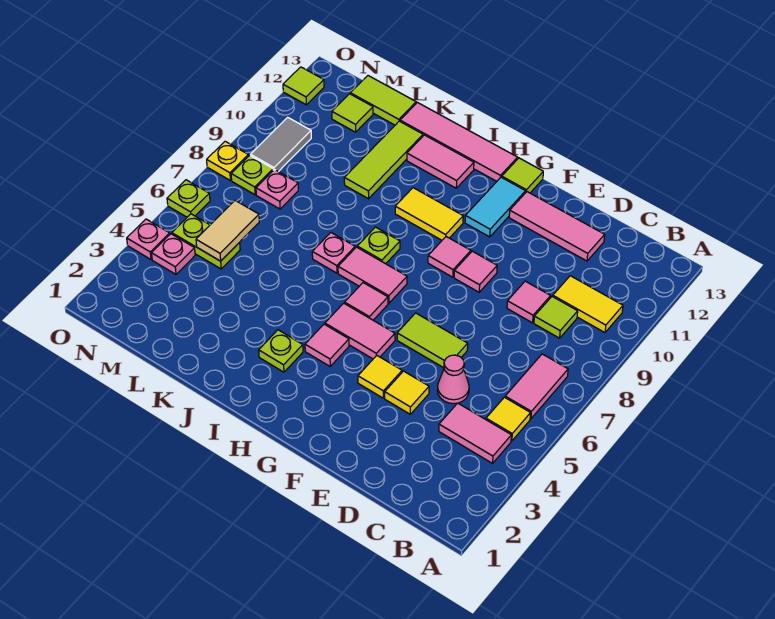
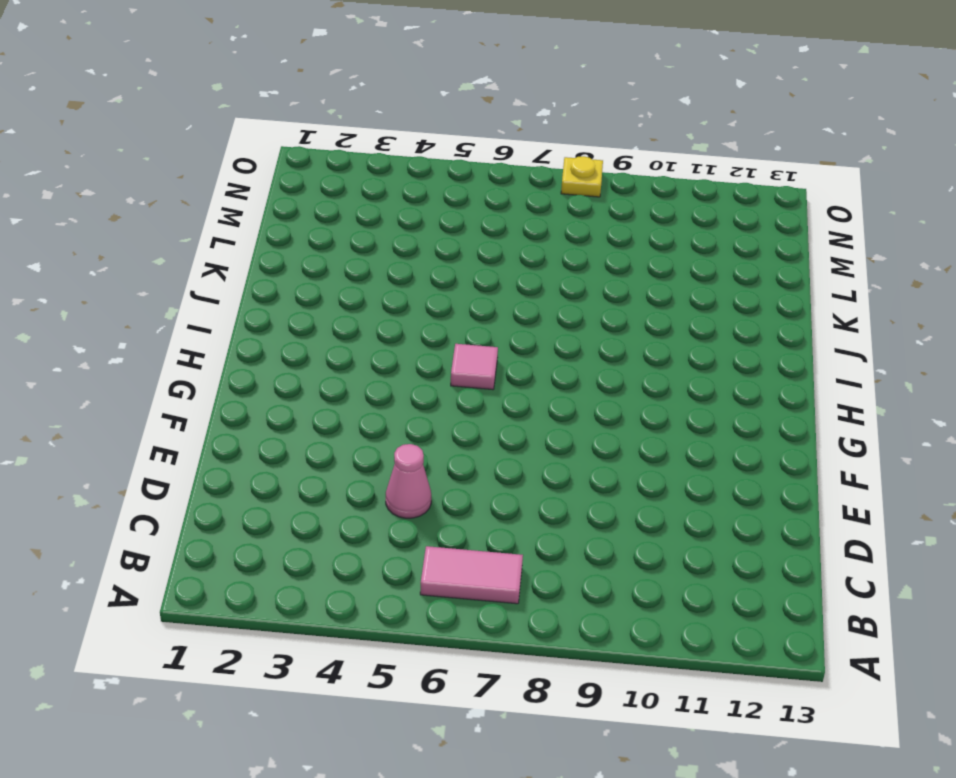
none -> pink 1x2 tile [439,403,511,463]
none -> yellow 1x1 tile [486,397,531,441]
none -> yellow 1x2 tile [553,276,623,333]
none -> lime 1x1 tile [534,296,578,338]

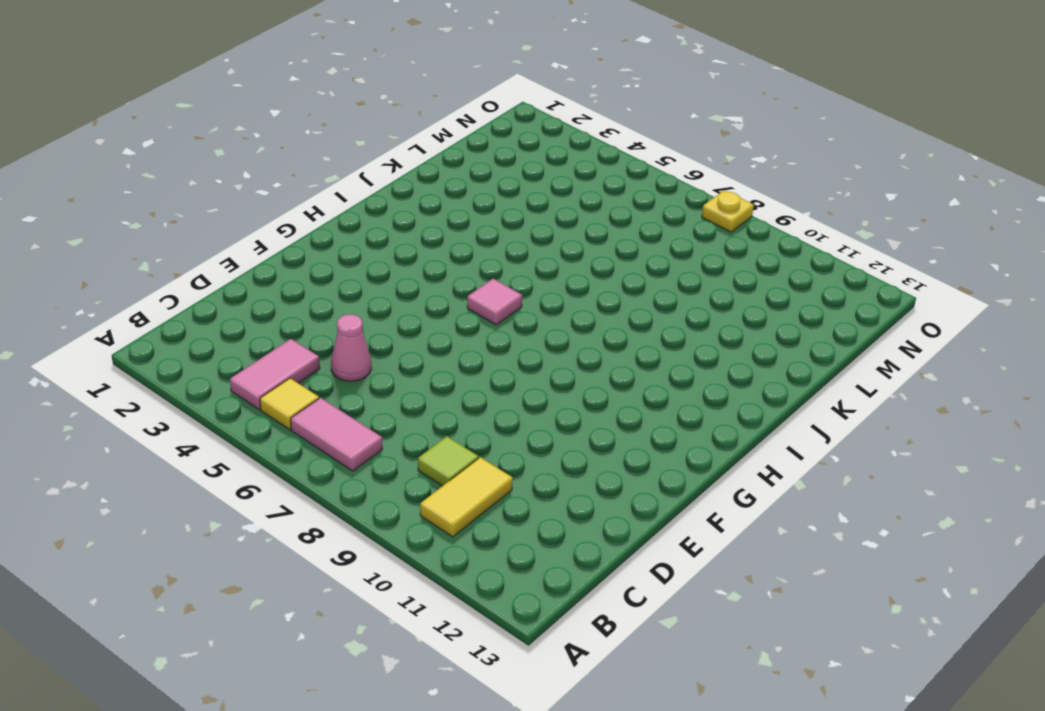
none -> pink 1x1 tile [507,281,551,323]
none -> pink 1x3 tile [509,192,605,261]
none -> yellow 1x1 tile [385,371,429,414]
none -> lime 1x2 tile [397,313,468,368]

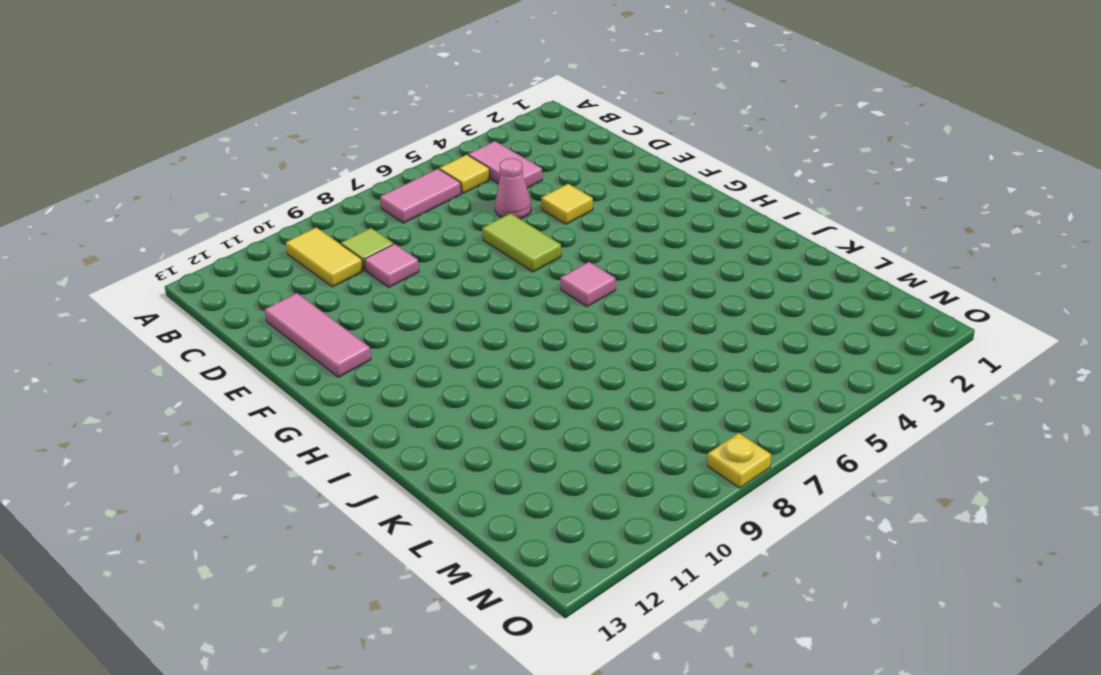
none -> yellow 1x1 tile [358,356,402,398]
none -> pink 1x1 tile [454,251,497,292]
none -> pink 1x2 tile [325,303,395,359]
none -> pink 1x1 tile [428,237,471,277]

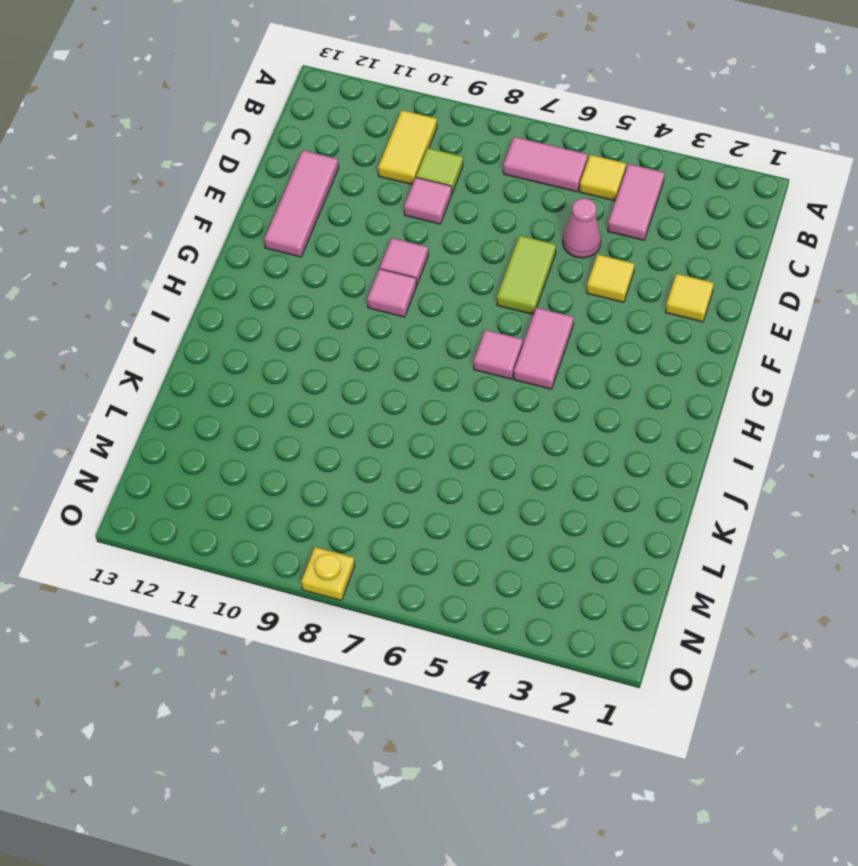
yellow 1x1 tile [666,274,714,322] -> yellow 1x1 tile moved to [358,356,402,398]
none -> cyan 1x2 tile [465,177,526,237]
none -> lime 1x1 tile [502,158,543,193]
none -> pink 1x1 tile [305,324,349,366]
none -> pink 1x2 tile [338,247,407,303]

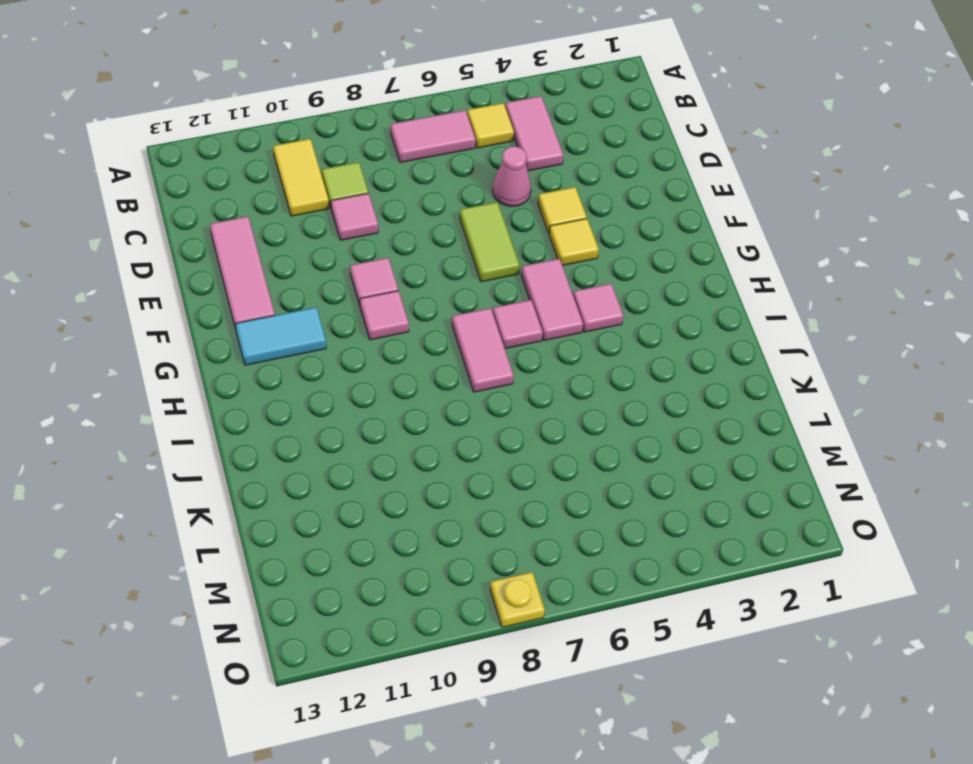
none -> lime 1x1 tile [502,158,543,193]
none -> yellow 1x2 tile [395,188,463,240]
none -> pink 1x4 tile [400,103,518,181]
none -> lime 1x1 plate [259,330,303,372]

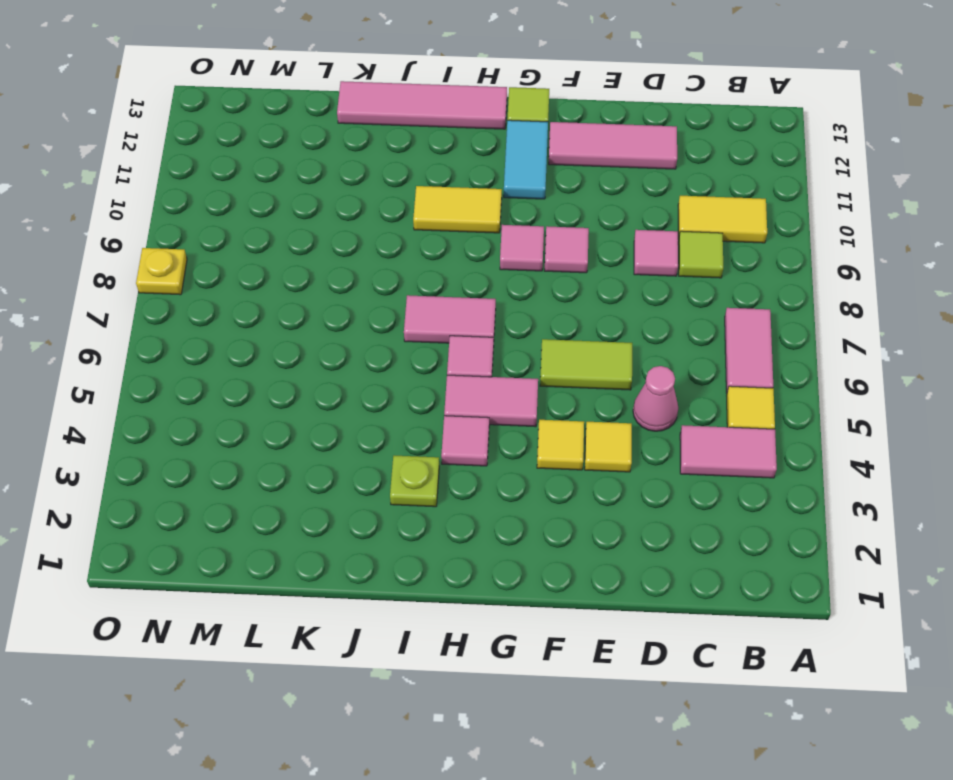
none -> lime 1x1 plate [357,227,400,264]
none -> pink 1x2 tile [407,135,474,188]
none -> pink 1x1 plate [312,233,355,273]
none -> lime 1x3 tile [344,121,423,199]

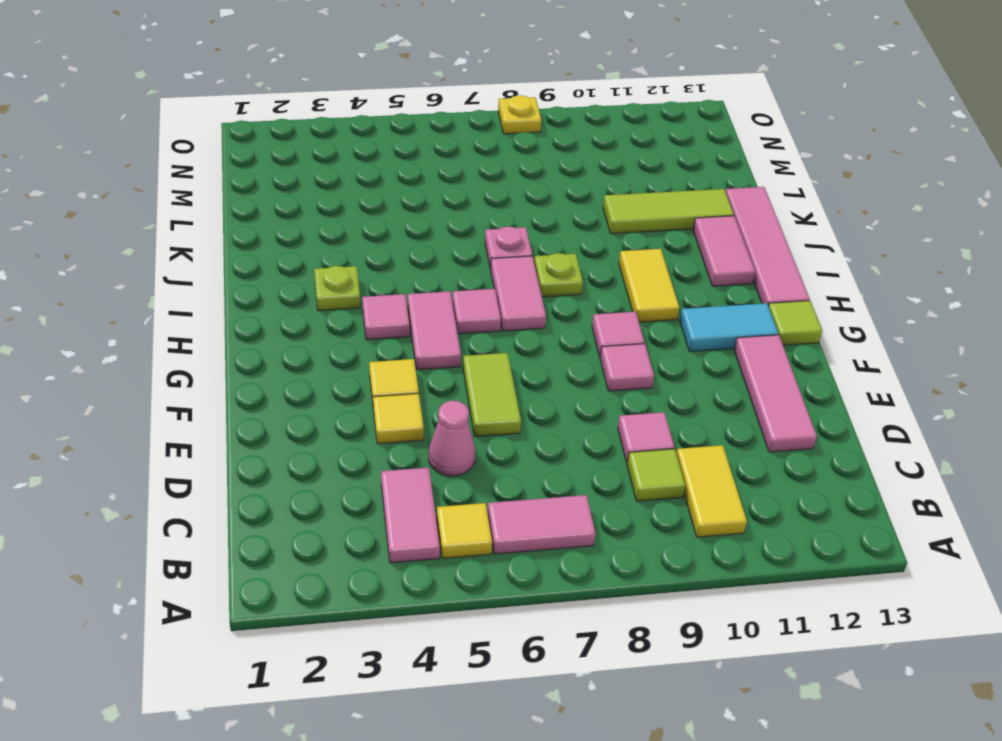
none -> lime 1x2 tile [350,76,416,125]
none -> lime 1x2 plate [172,214,240,269]
none -> pink 1x1 plate [256,169,298,209]
none -> lime 1x1 tile [332,94,373,132]

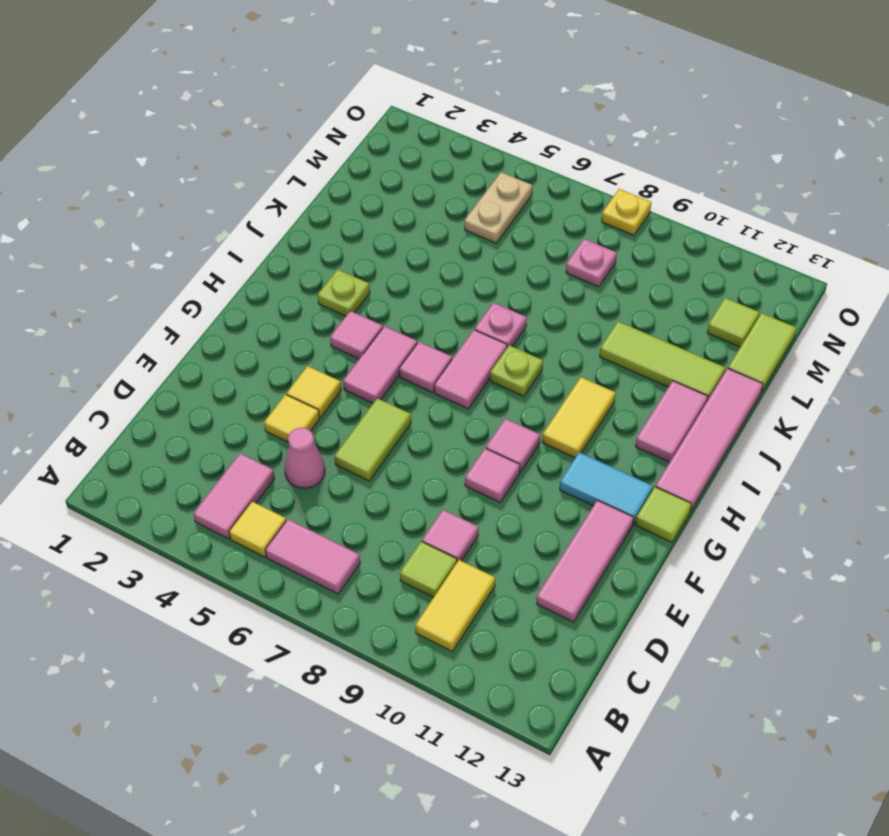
tan 1x2 plate [465,172,532,243] -> lime 1x2 plate [172,214,240,269]
none -> pink 1x1 plate [152,234,195,274]
none -> lime 1x1 plate [231,155,273,195]
none -> grey 1x2 tile [251,117,311,172]
none -> pink 1x1 plate [127,219,170,259]

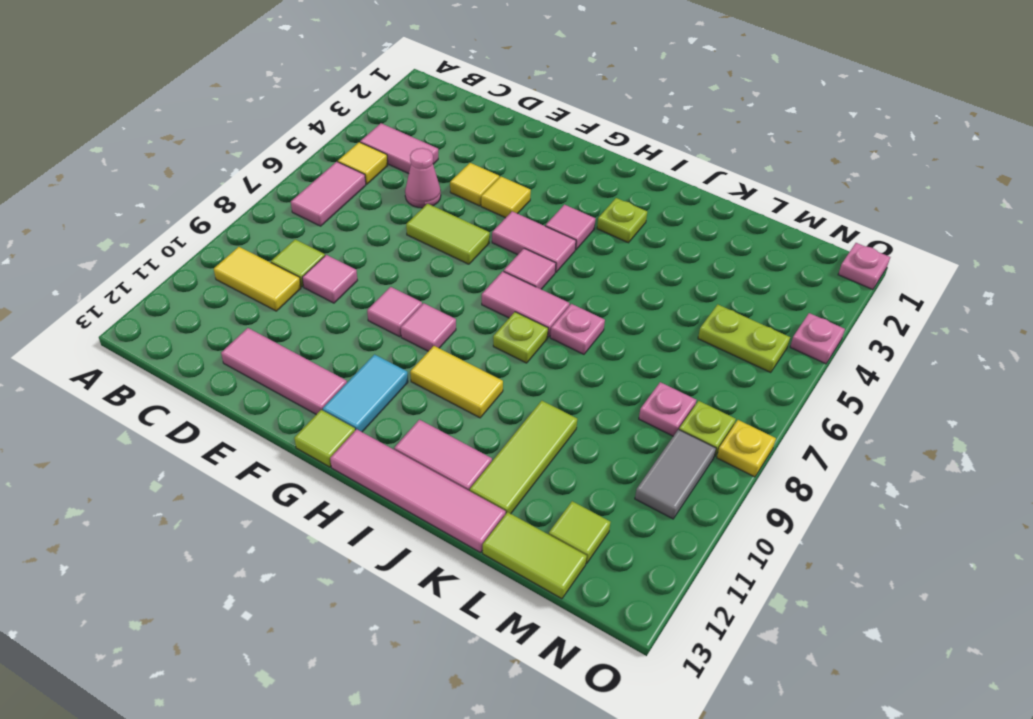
pink 1x1 plate [838,243,890,290] -> pink 1x1 plate moved to [152,234,195,274]
none -> lime 1x1 plate [167,180,210,217]
none -> lime 1x1 tile [283,67,324,105]
none -> tan 1x2 tile [196,201,259,261]

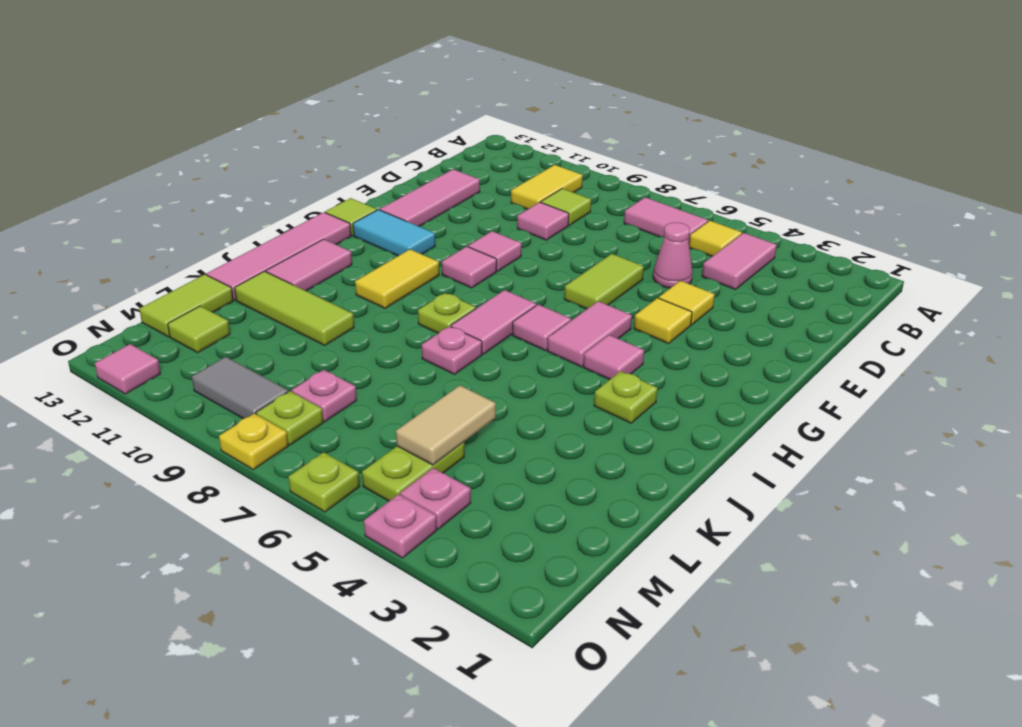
tan 1x2 tile [396,386,496,465] -> tan 1x2 tile turned to [196,201,259,261]
pink 1x1 tile [95,344,161,394] -> lime 1x1 tile [283,67,324,105]

